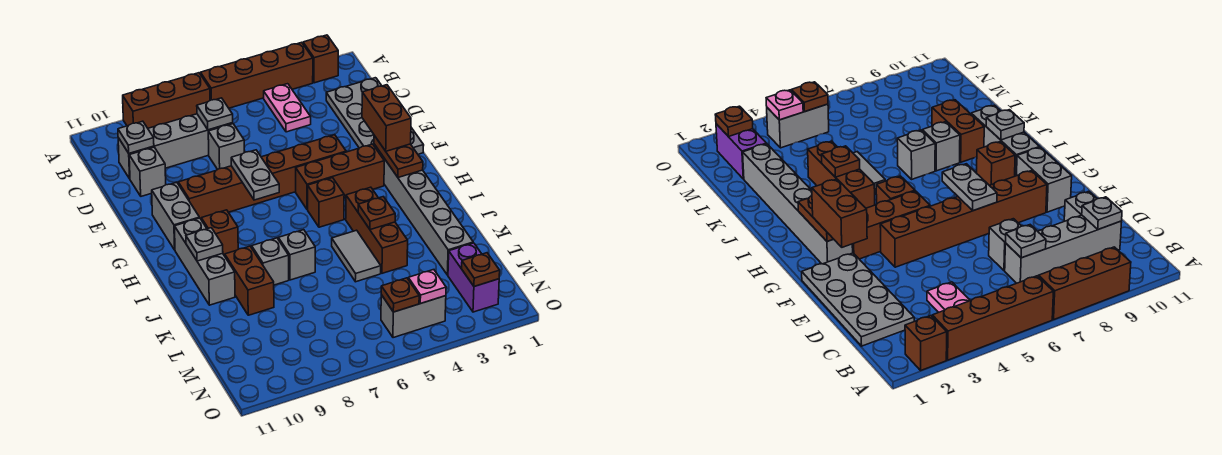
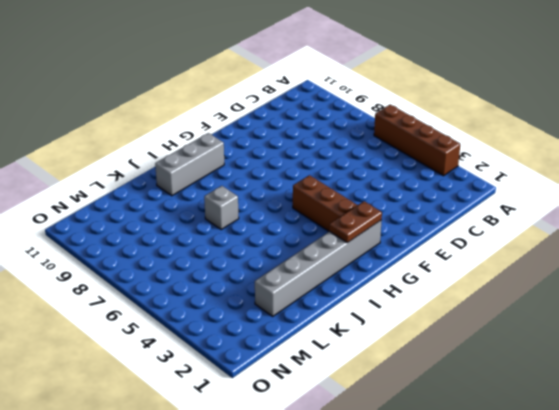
none -> brown 1x1 brick [303,35,338,83]
none -> brown 1x3 brick [123,73,210,128]
none -> pink 1x2 plate [264,84,311,132]
none -> grey 2x4 plate [326,78,424,154]

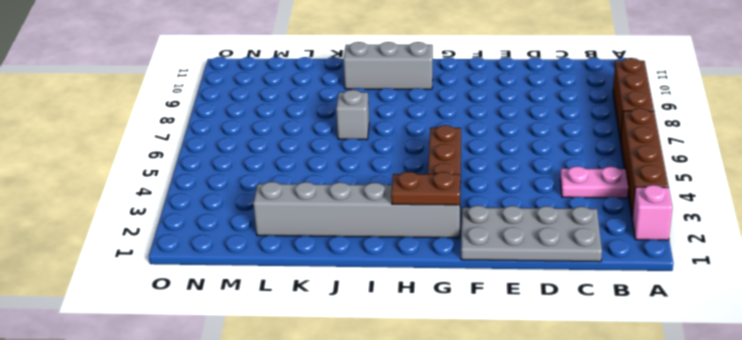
pink 1x1 brick [632,185,673,240] -> brown 1x1 brick [303,35,338,83]
none -> grey 1x4 brick [118,114,233,179]
none -> grey 1x1 brick [208,124,244,170]
none -> grey 1x1 brick [129,147,166,196]
none -> brown 1x6 brick [178,135,346,219]

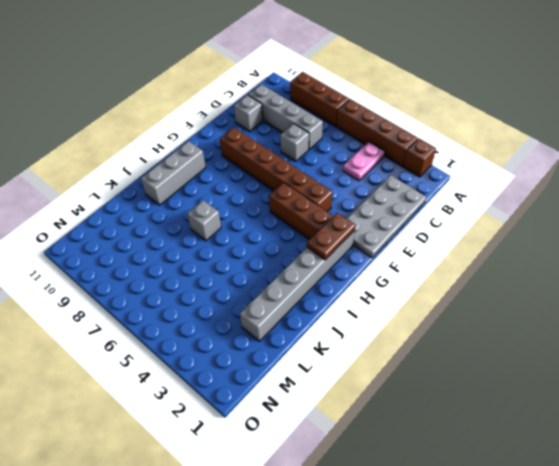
none -> grey 1x2 brick [152,182,199,250]
none -> brown 1x1 brick [308,178,344,227]
none -> brown 1x1 brick [201,210,238,256]
none -> brown 1x3 brick [346,187,408,273]

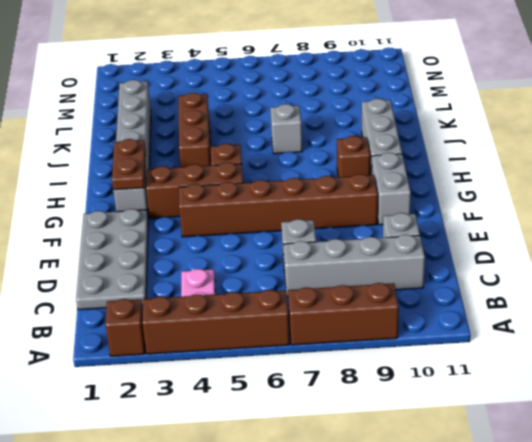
none -> grey 1x2 tile [332,230,381,282]
none -> grey 1x1 brick [252,238,289,285]
none -> brown 1x2 brick [225,246,274,315]
none -> purple 1x2 brick [448,243,499,312]

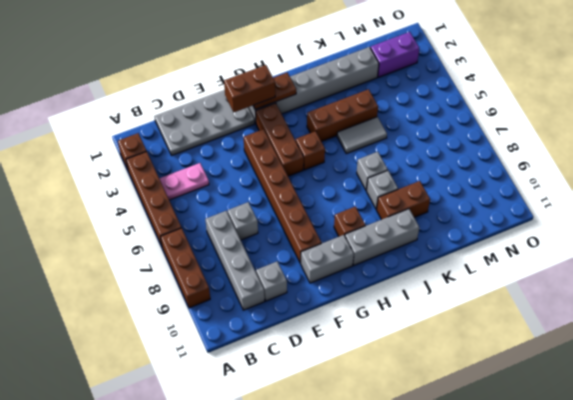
none -> grey 1x2 brick [381,295,446,338]
none -> grey 1x1 plate [197,98,233,130]
none -> grey 1x1 plate [118,121,154,153]
none -> grey 1x2 plate [231,150,279,200]

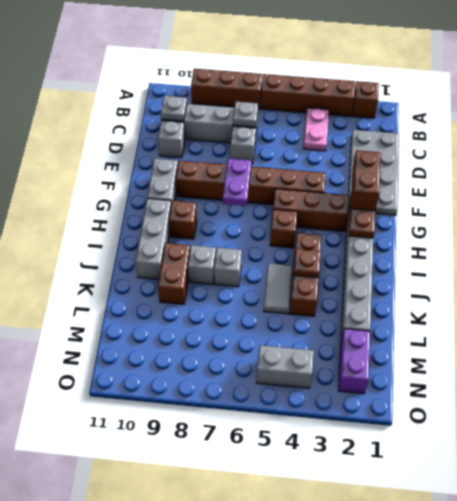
purple 1x2 plate [223,159,251,206] -> grey 1x2 plate [231,150,279,200]
none -> grey 1x1 plate [186,228,223,261]
none -> brown 1x1 plate [462,253,500,287]
none -> pink 1x1 plate [408,270,446,304]
none -> brown 1x1 plate [381,278,419,312]

